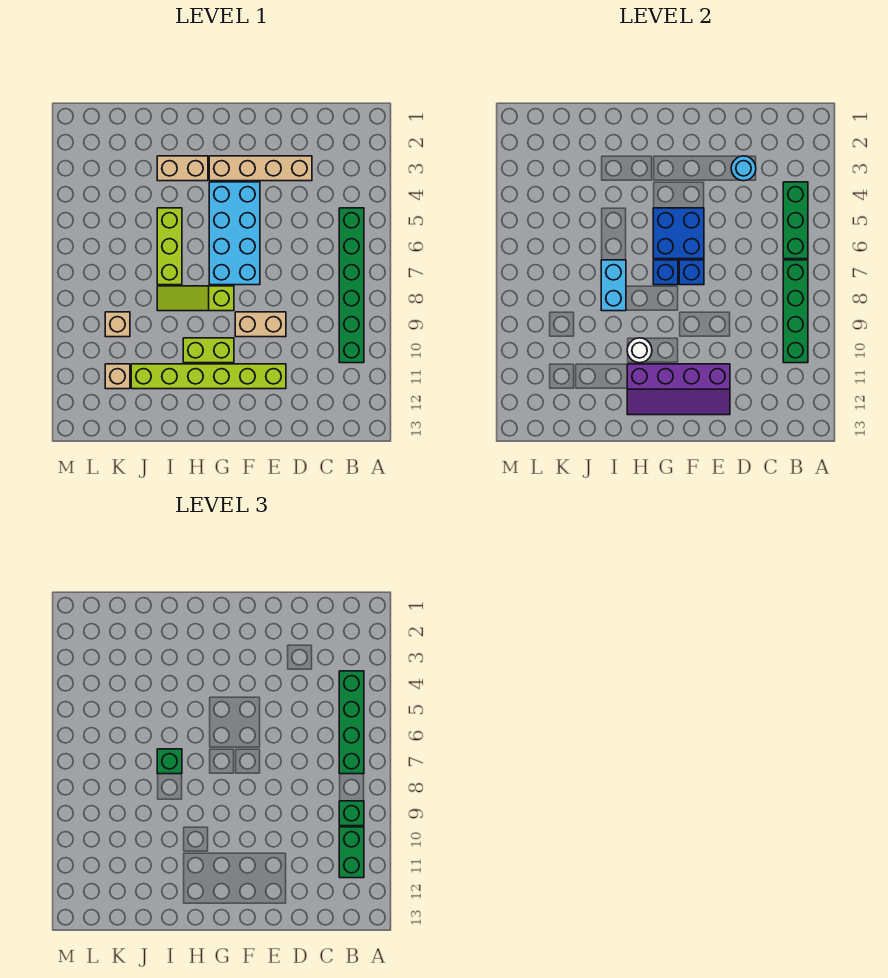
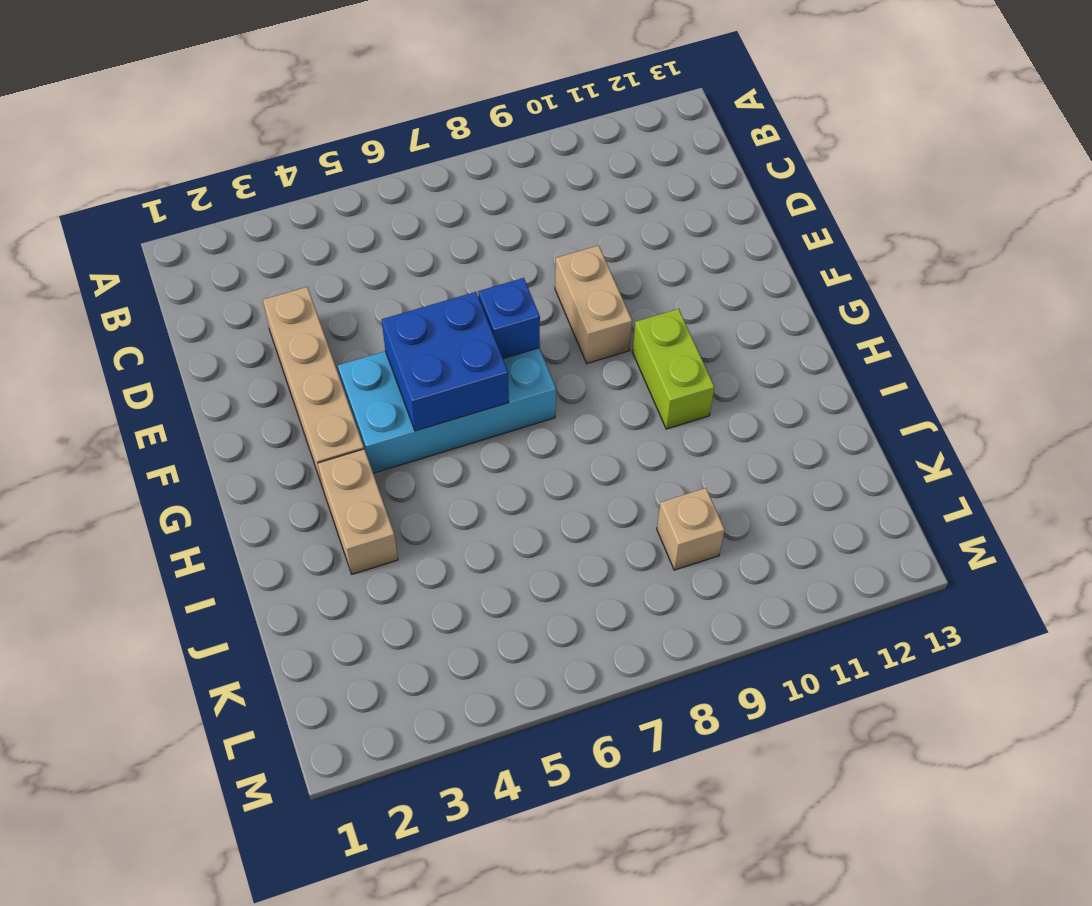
none -> green 1x6 brick [339,208,364,363]
none -> lime 1x6 brick [131,364,286,389]
none -> lime 1x3 slope [157,286,234,311]

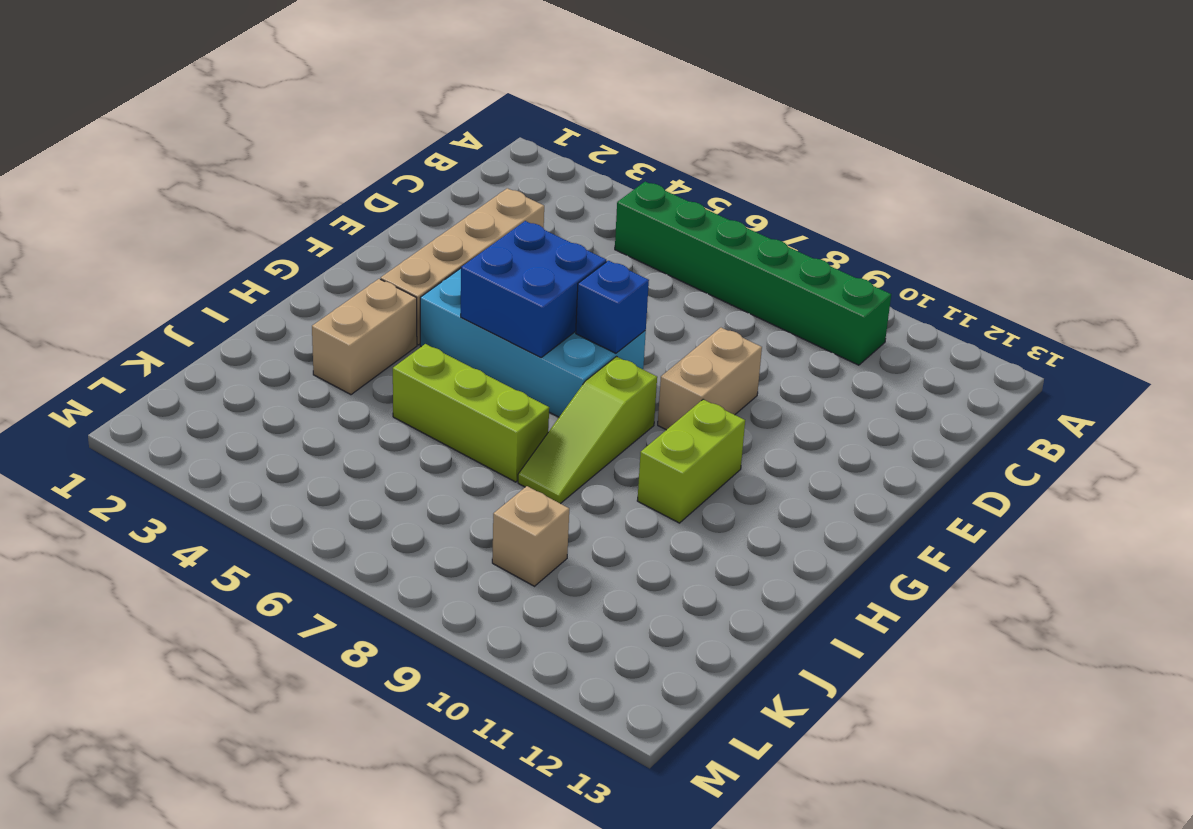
none -> lime 1x6 brick [131,364,286,389]
none -> tan 1x1 brick [105,364,130,389]
none -> green 1x3 brick [783,182,808,259]

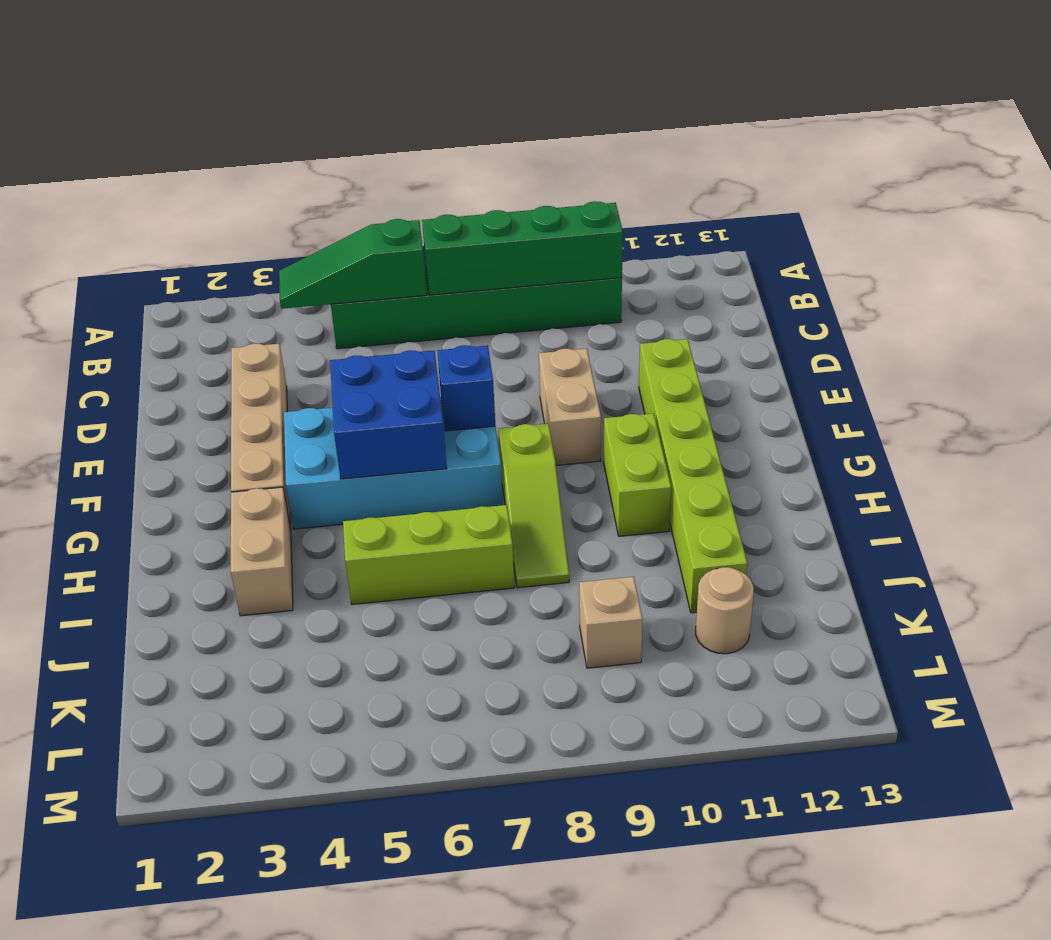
green 1x3 slope [279,219,427,309] -> green 1x3 brick [783,182,808,259]
tan 1x1 round brick [696,567,754,654] -> tan 1x1 brick [105,364,130,389]
none -> cyan 1x1 round brick [731,156,756,181]
none -> purple 2x4 slope [627,364,730,415]
none -> blue 1x1 brick [653,260,678,285]

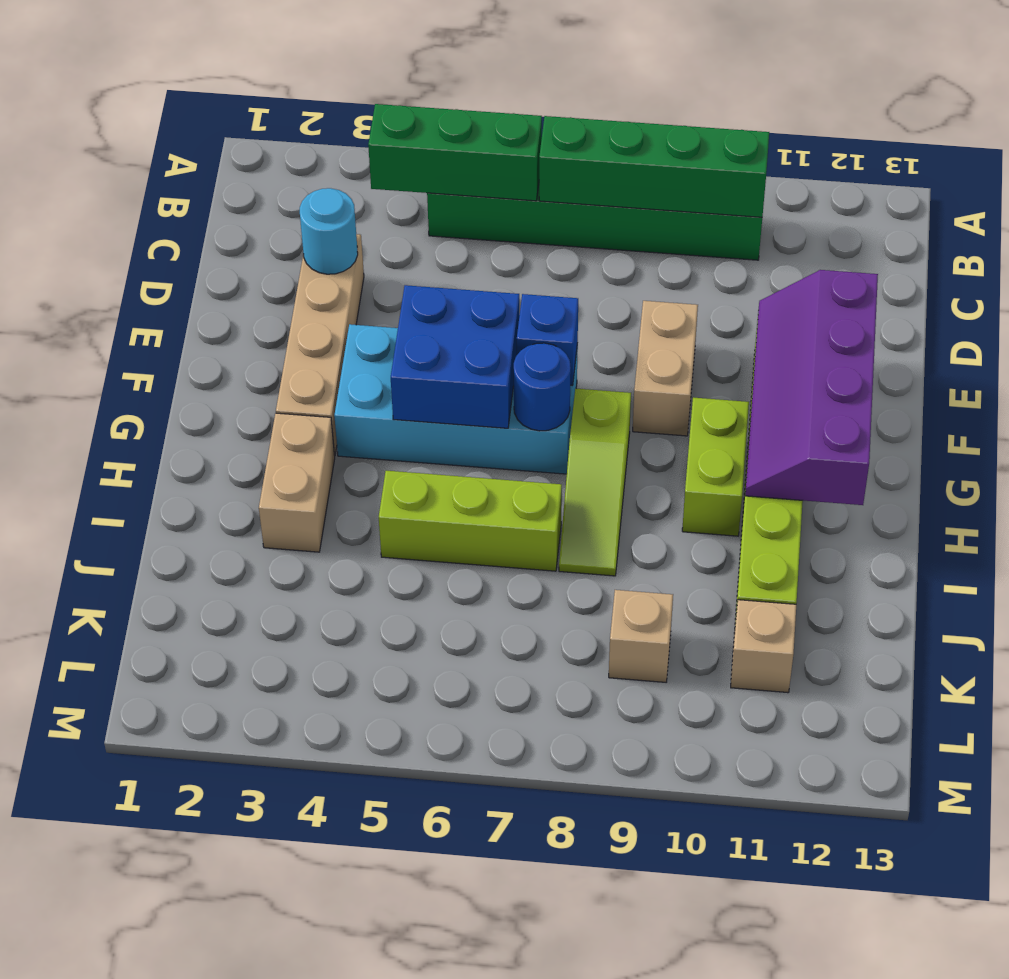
purple 2x4 slope [745,270,878,505] -> purple 2x4 slope turned to [627,364,730,415]
blue 1x1 round brick [514,343,571,431] -> blue 1x1 brick [653,260,678,285]
none -> white 1x1 round brick [627,338,652,363]
none -> cyan 1x2 brick [601,260,626,311]
none -> green 1x4 brick [339,671,364,774]

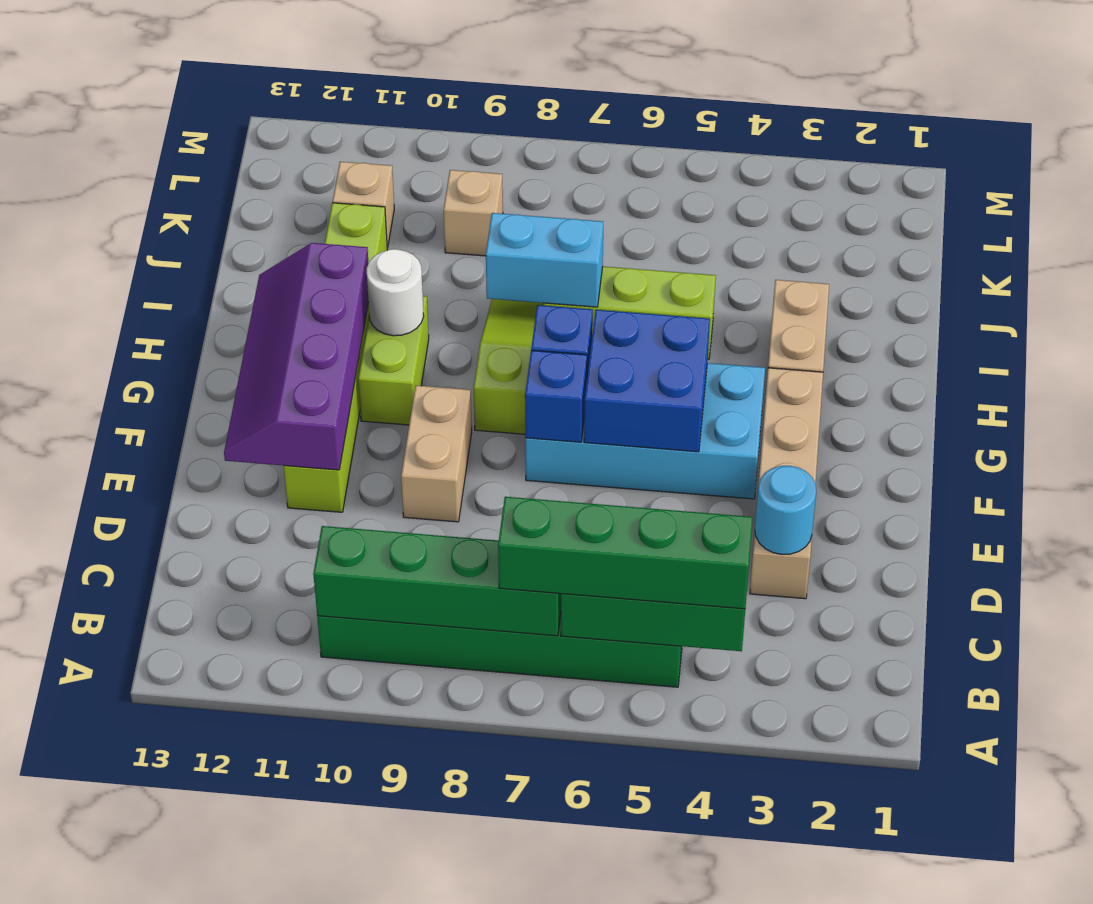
none -> green 1x1 brick [339,801,364,826]
none -> green 1x2 brick [339,827,364,878]
none -> green 1x1 brick [157,749,182,774]

